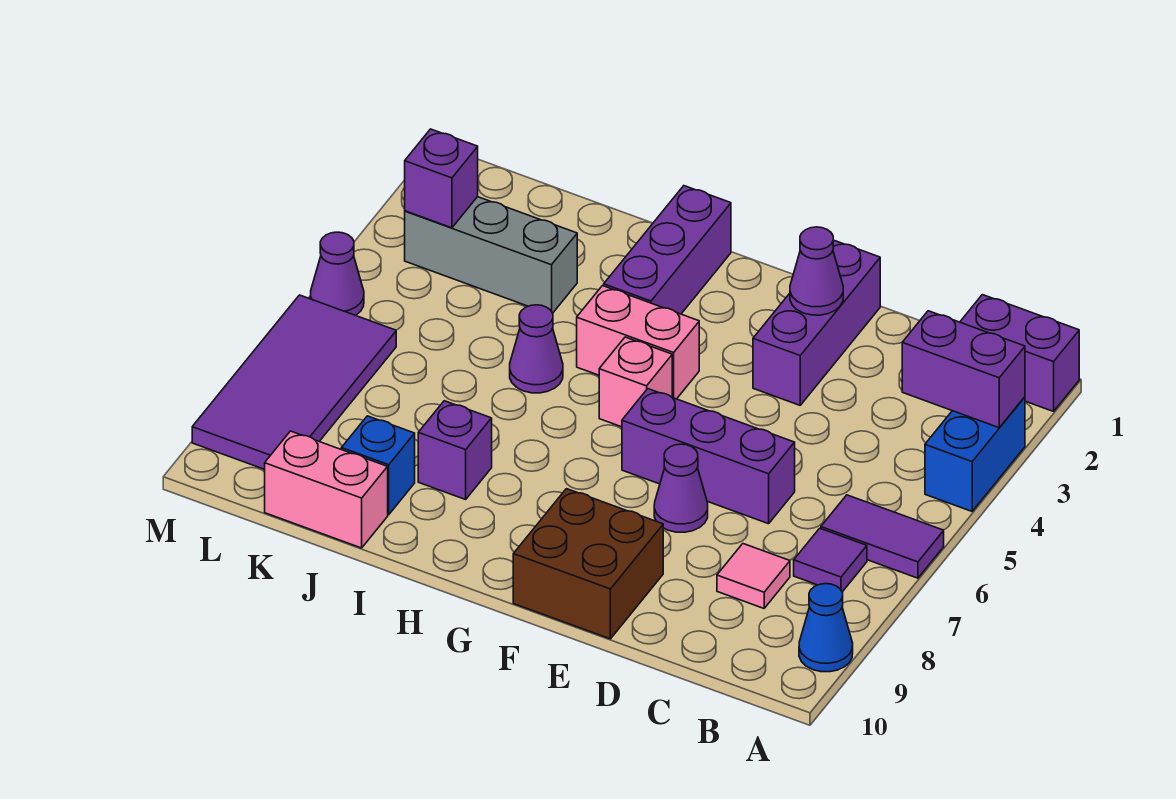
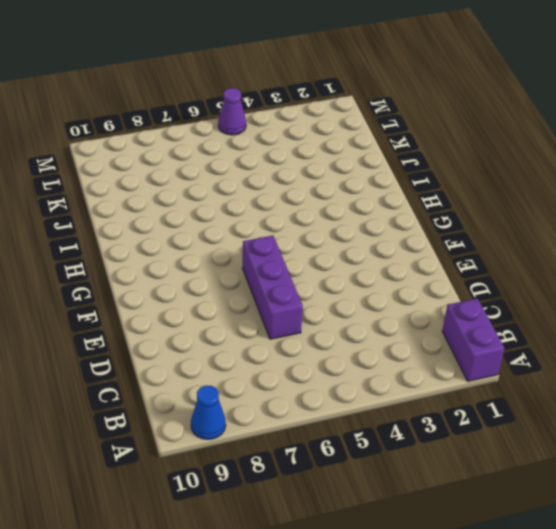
none -> blue 1x2 brick [925,397,1025,511]
none -> purple 1x2 tile [821,495,944,578]
none -> purple 1x1 tile [794,528,867,592]

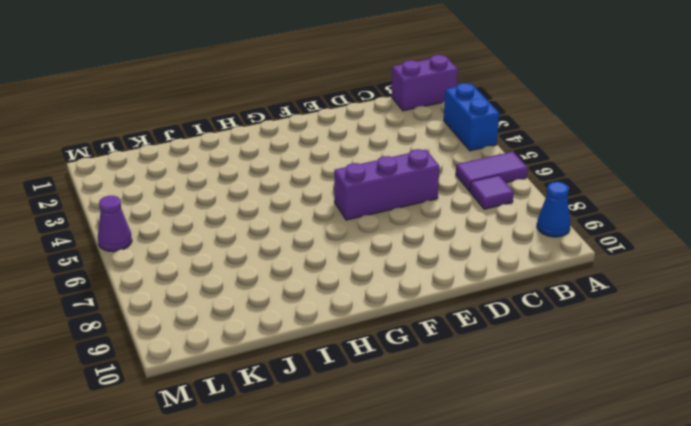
none -> pink 1x1 tile [717,544,790,608]
none -> purple 1x3 brick [753,240,880,405]
none -> purple 1x1 cone [654,444,708,532]

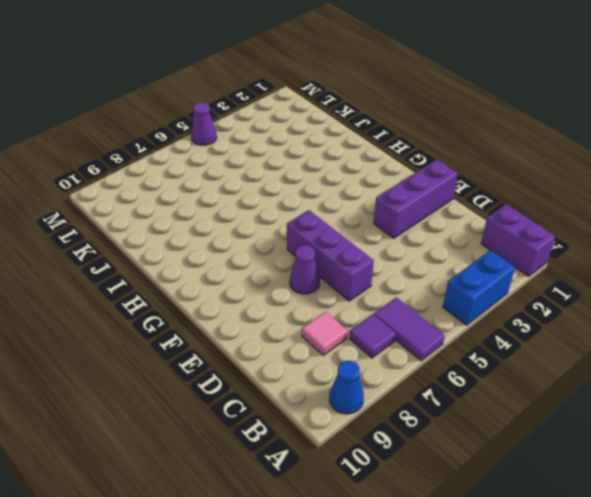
none -> brown 2x2 brick [513,489,663,639]
none -> pink 1x2 brick [577,286,699,399]
none -> pink 1x1 brick [599,337,672,427]

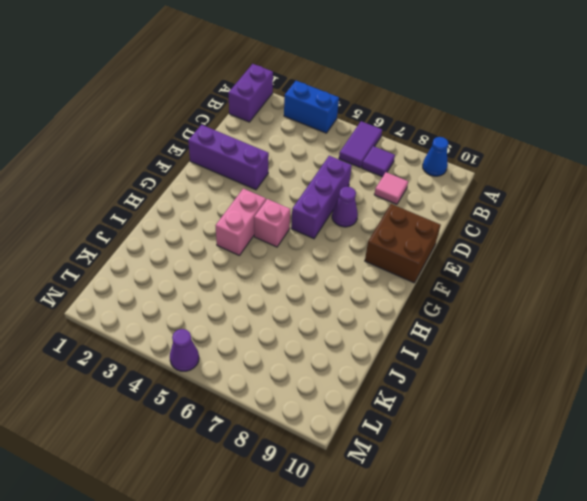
none -> purple 1x3 brick [604,186,731,314]
none -> purple 1x1 cone [510,305,563,393]
none -> purple 1x1 brick [418,401,492,499]

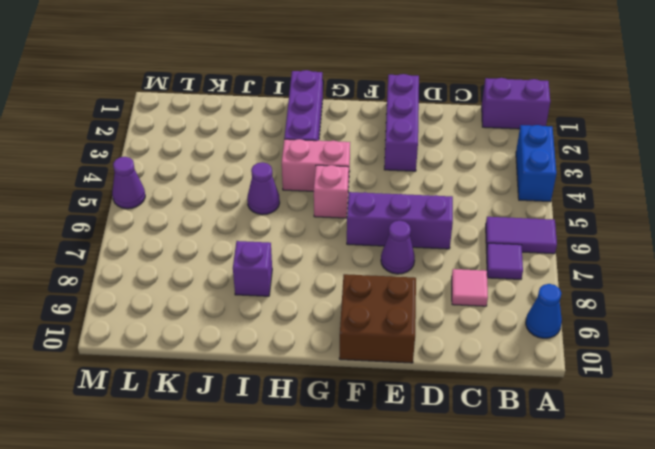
none -> grey 1x3 brick [405,197,577,313]
none -> blue 1x1 brick [341,416,415,515]
none -> pink 1x2 brick [265,431,388,548]

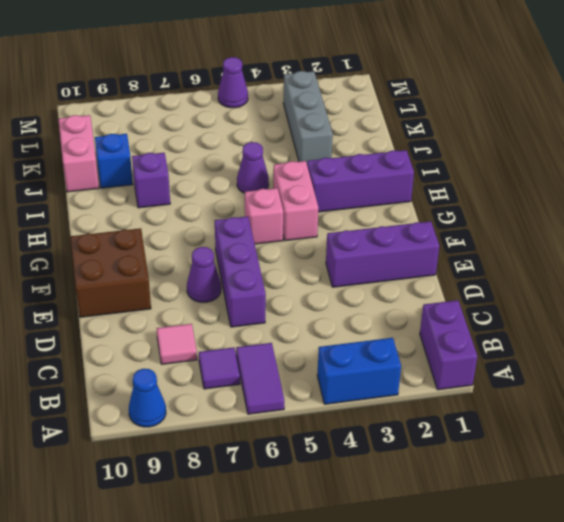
none -> purple 2x4 tile [192,295,396,469]
none -> purple 1x2 brick [902,311,1025,428]
none -> purple 1x1 cone [790,227,843,315]

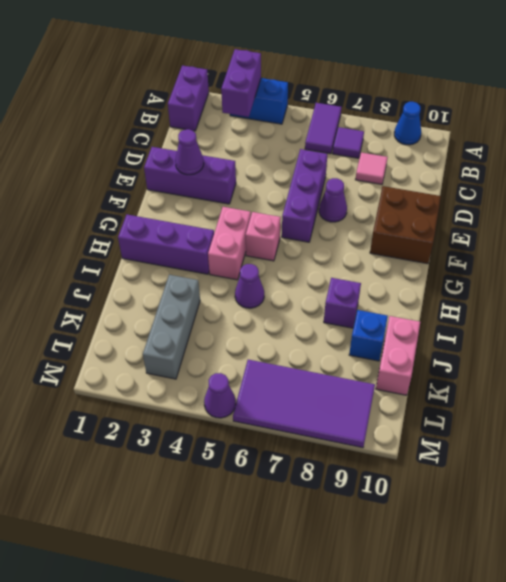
none -> purple 1x1 brick [405,129,478,228]

